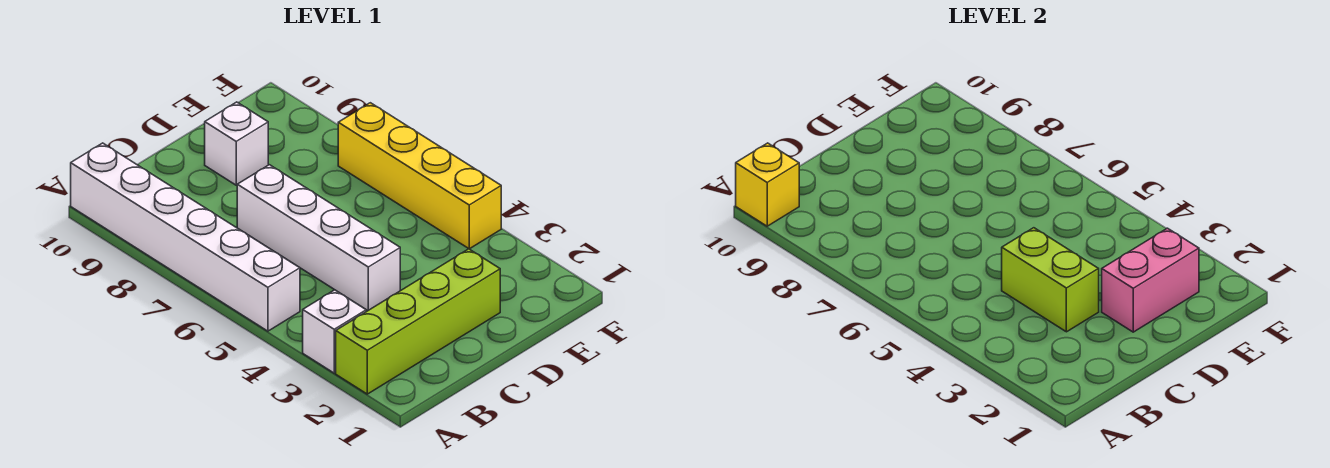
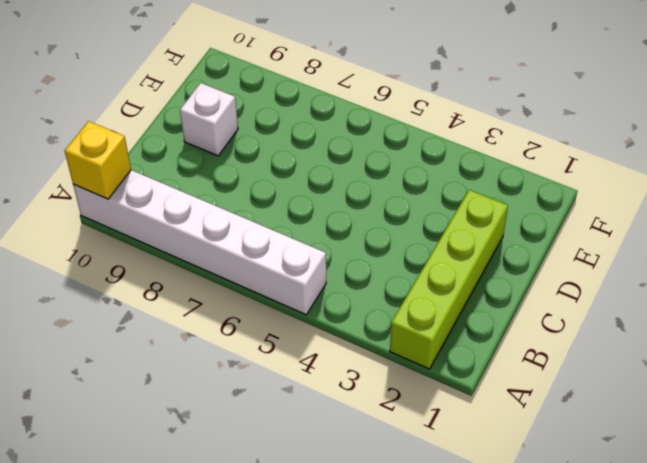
none -> white 1x1 brick [303,290,366,373]
none -> white 1x4 brick [237,165,400,310]

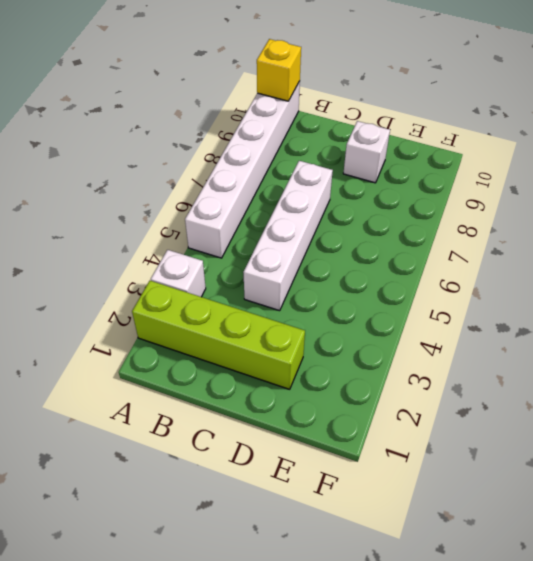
none -> yellow 1x4 brick [338,103,501,249]
none -> lime 1x2 brick [1002,228,1099,332]

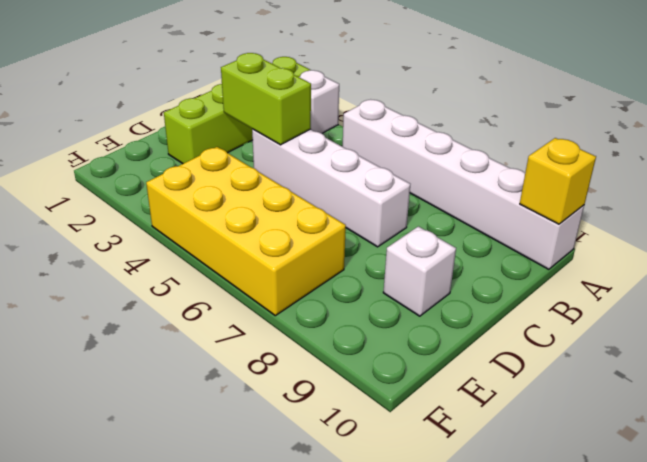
yellow 2x4 brick [146,147,346,316] -> yellow 1x4 brick [338,103,501,249]
none -> pink 1x2 brick [1102,228,1199,332]

